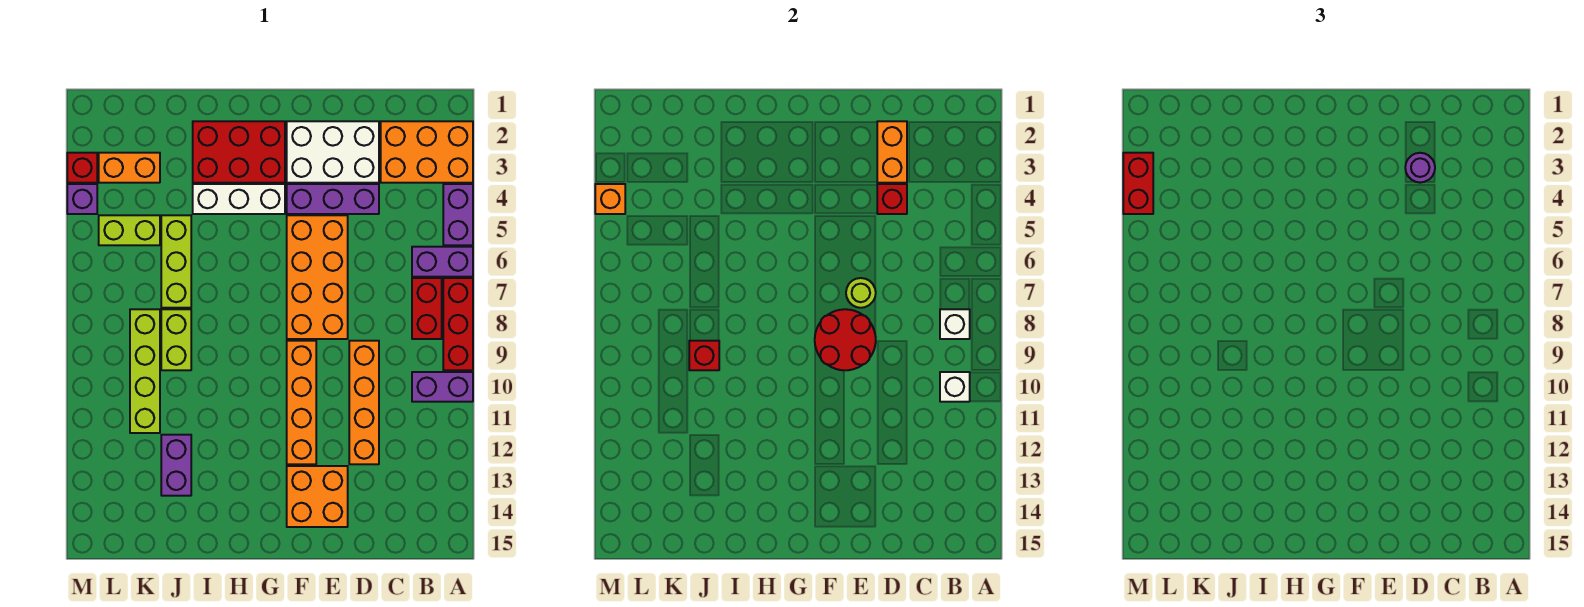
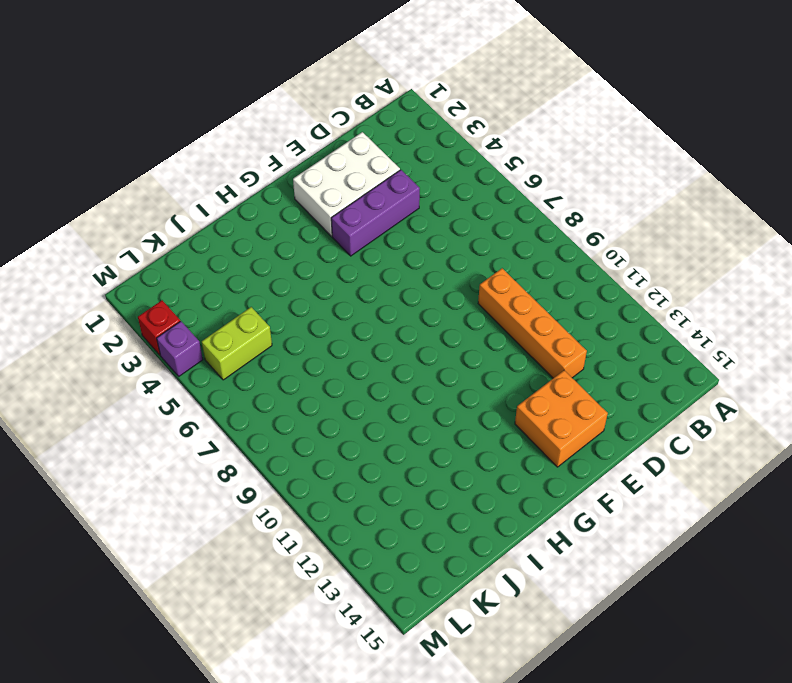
none -> orange 2x3 brick [381,121,473,183]
none -> purple 1x2 brick [443,184,473,245]
none -> purple 1x2 brick [412,247,473,277]
none -> red 1x3 brick [443,278,473,370]

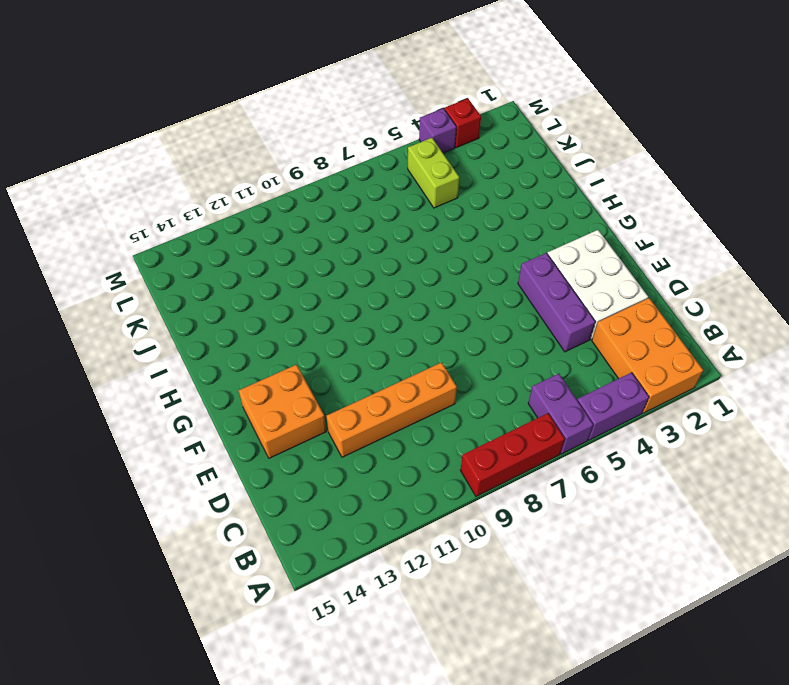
none -> purple 1x2 brick [412,372,473,402]
none -> red 1x2 brick [412,278,442,339]
none -> orange 2x4 brick [287,215,348,339]
none -> orange 1x4 brick [287,341,316,464]

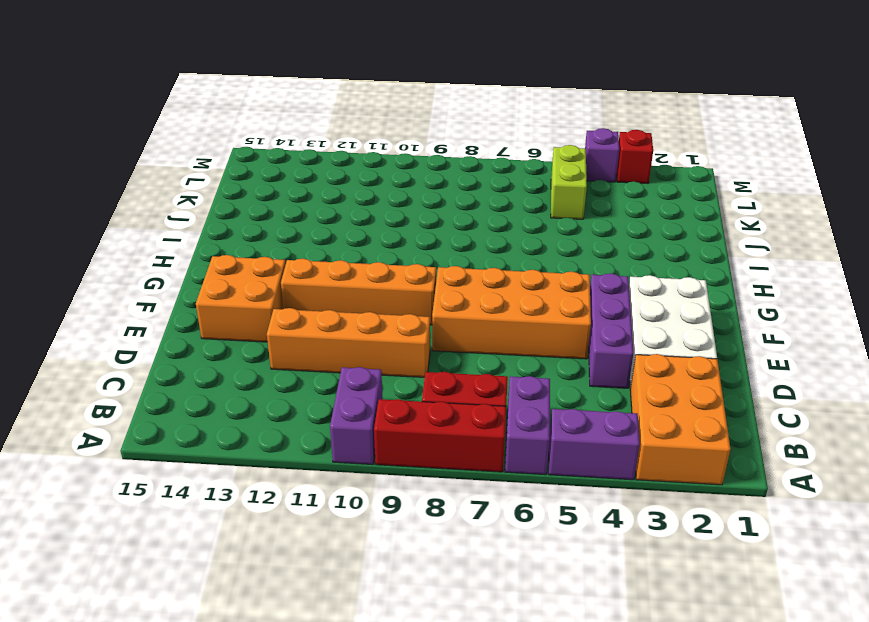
none -> red 2x3 brick [193,121,285,183]
none -> white 1x3 brick [193,184,285,214]
none -> lime 1x3 brick [161,215,191,308]
none -> lime 1x2 brick [161,309,191,370]

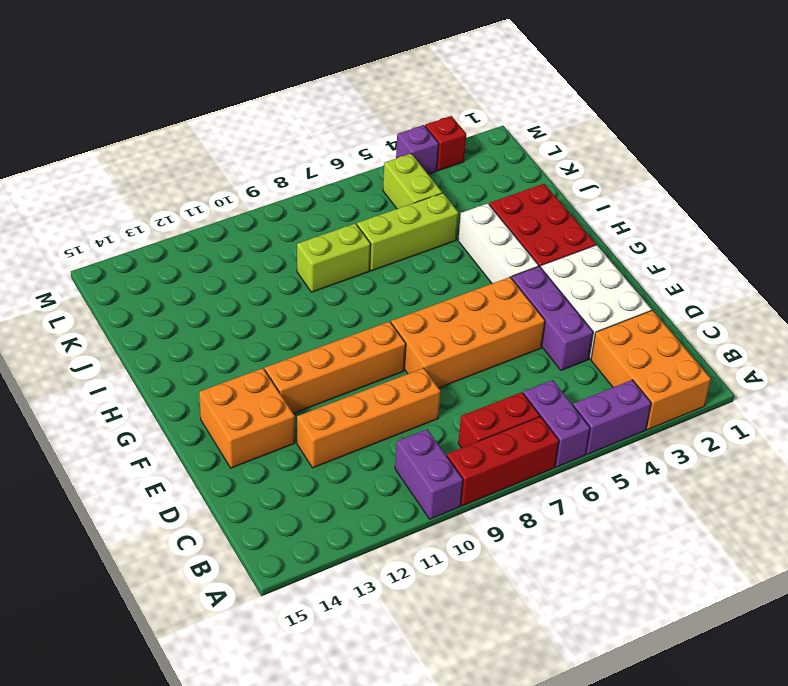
none -> purple 1x2 brick [161,435,191,496]
none -> orange 1x2 brick [99,153,160,183]
none -> lime 1x4 brick [130,309,160,433]
none -> white 1x1 brick [940,309,970,339]

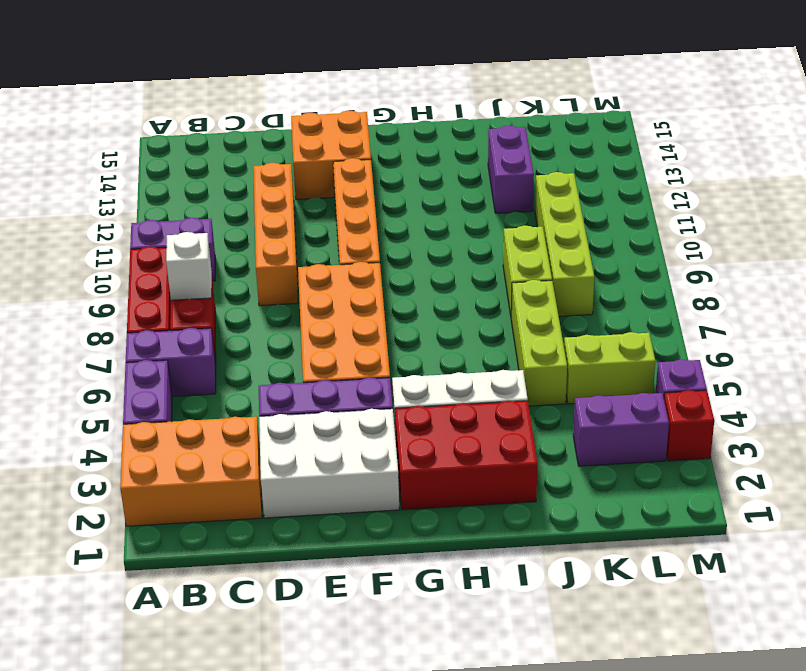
purple 1x2 brick [573,393,669,466] -> orange 1x2 brick [99,153,160,183]
none -> white 1x1 brick [940,372,970,402]
none -> orange 1x2 brick [877,121,907,183]
none -> red 1x1 brick [877,184,907,214]
none -> lime 1x1 round brick [846,278,876,308]

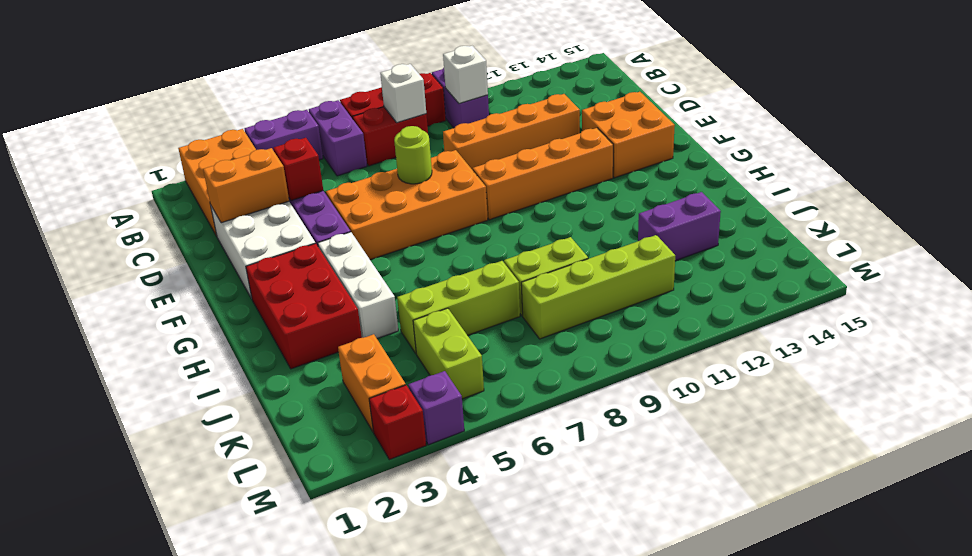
none -> red 2x2 round brick [815,309,876,370]
none -> red 1x1 brick [689,341,719,370]
none -> orange 1x1 brick [595,184,625,214]
none -> purple 1x1 round brick [1405,153,1435,183]

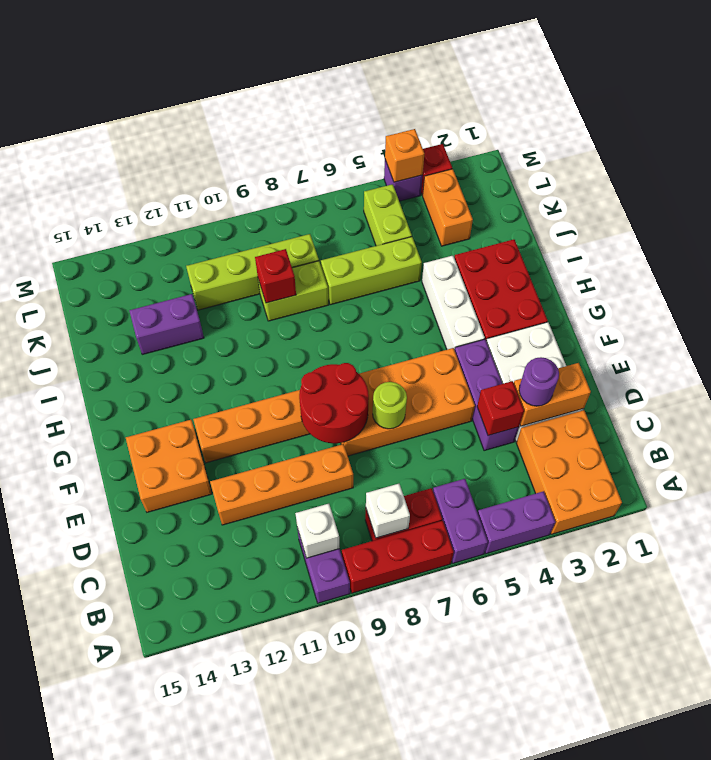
none -> red 1x2 brick [1123,153,1153,214]

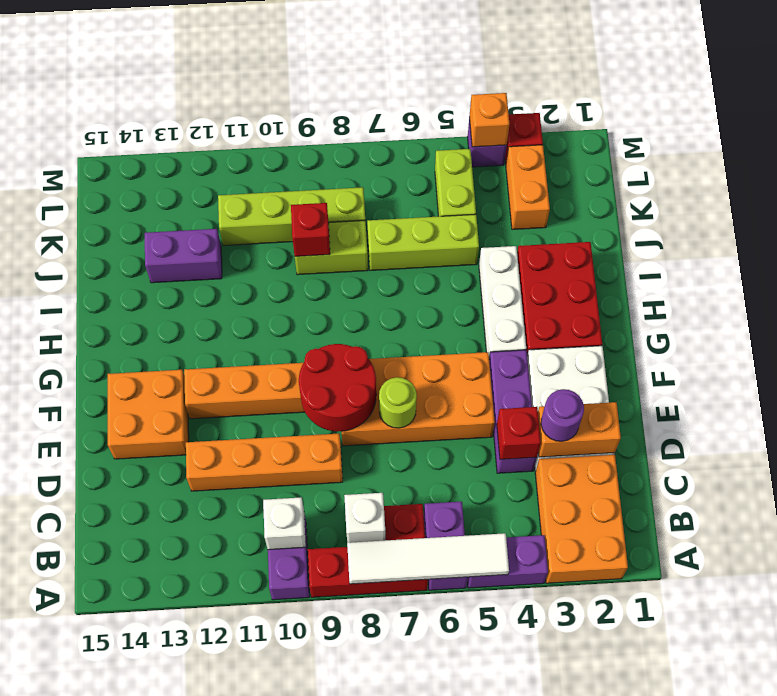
white 1x4 tile [347,533,509,584] -> none
none -> red 1x2 brick [1123,153,1153,214]

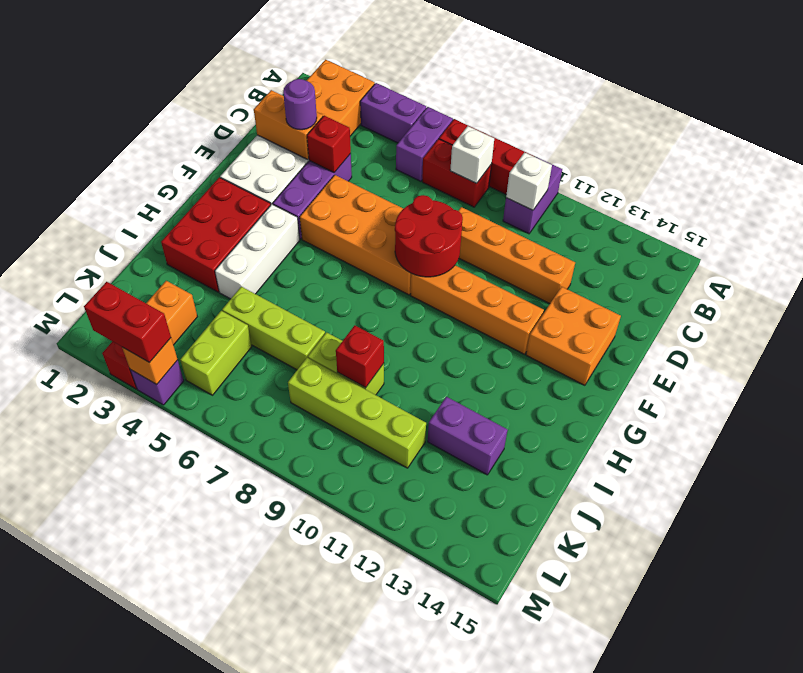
none -> lime 1x1 round brick [846,278,876,308]

